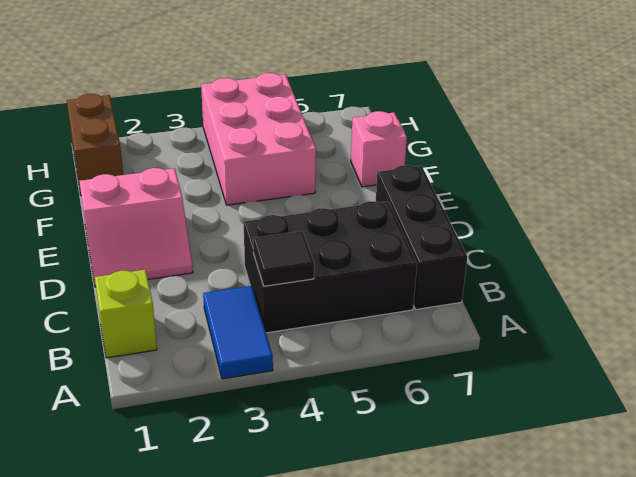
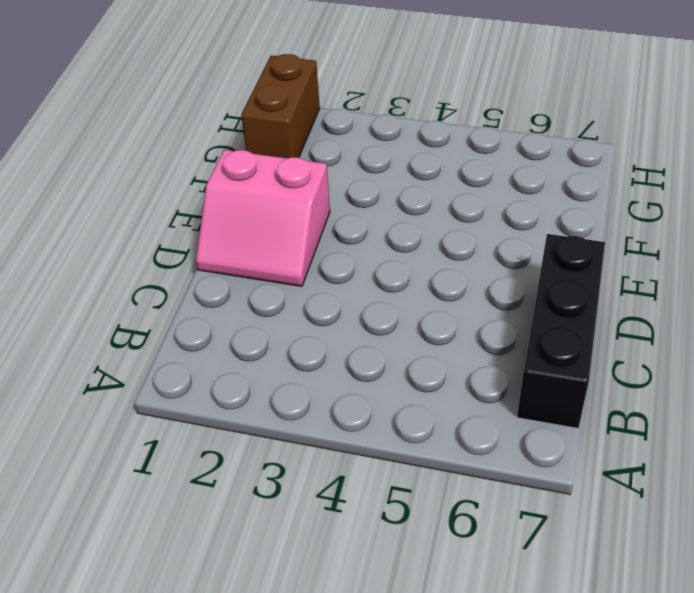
none -> blue 1x2 tile [203,286,273,379]
none -> lime 1x1 brick [95,270,157,358]

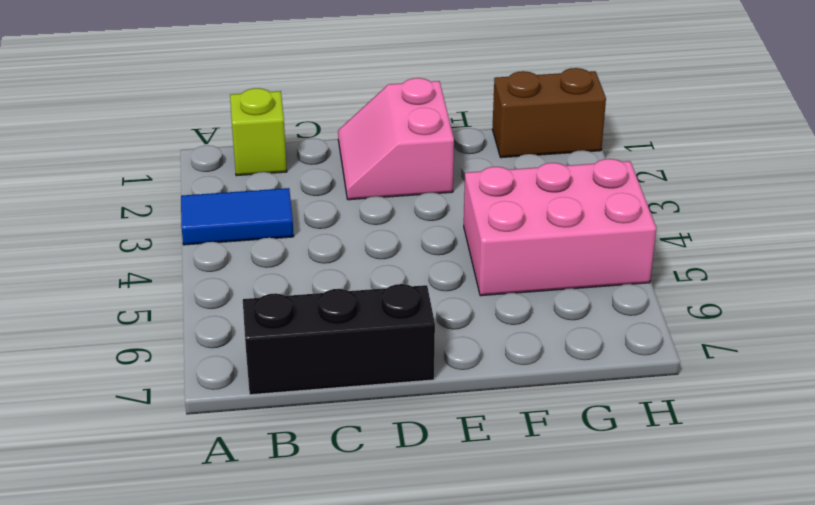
none -> black 2x3 brick [244,201,417,333]
none -> pink 1x1 brick [351,111,407,187]

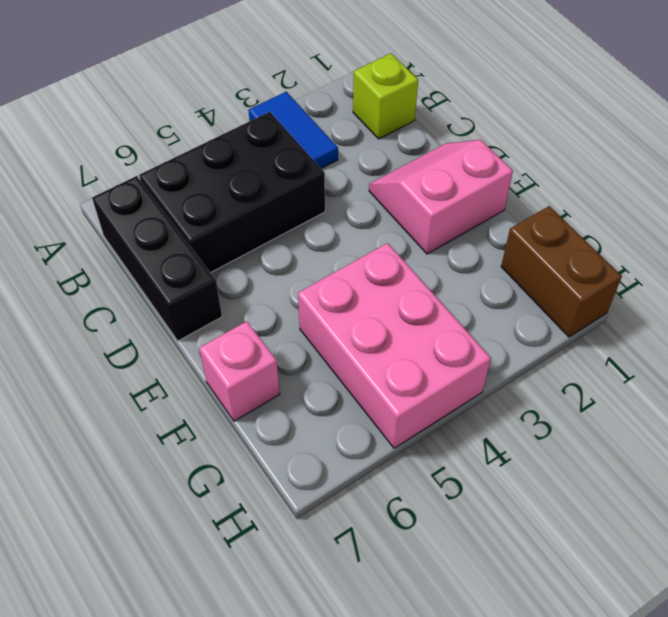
none -> black 1x1 tile [253,231,314,286]

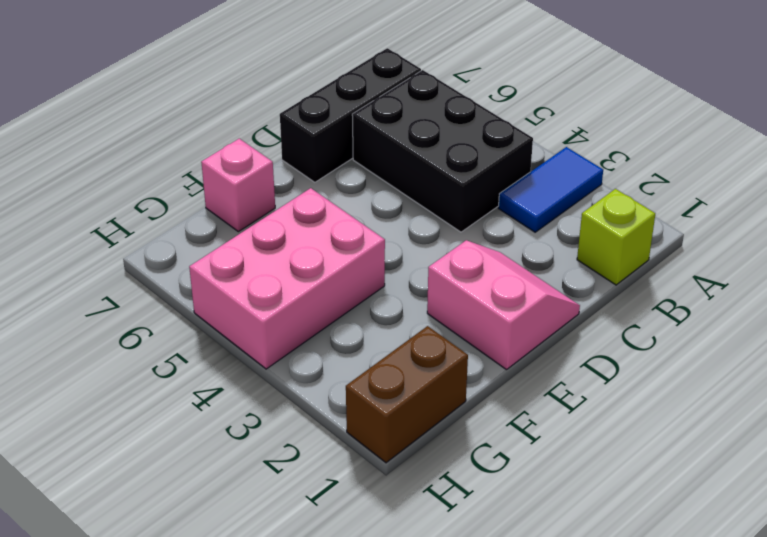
none -> black 1x1 tile [253,231,314,286]

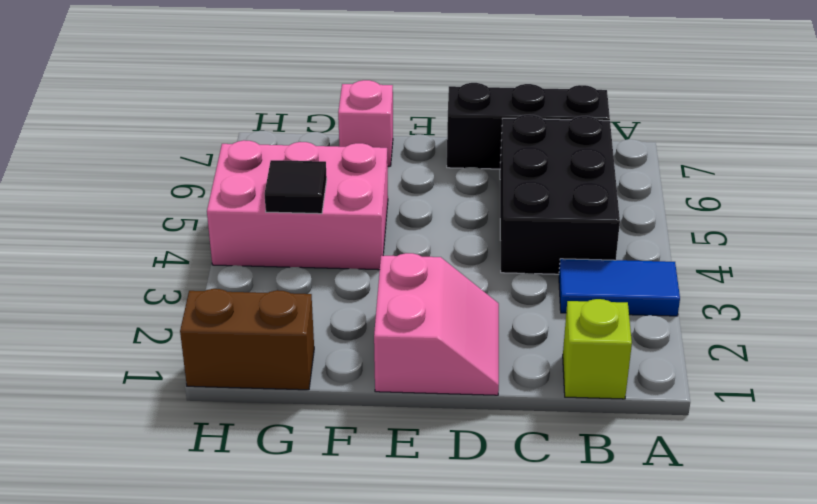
black 1x1 tile [265,160,327,214] -> black 1x1 tile moved to [253,231,314,286]

